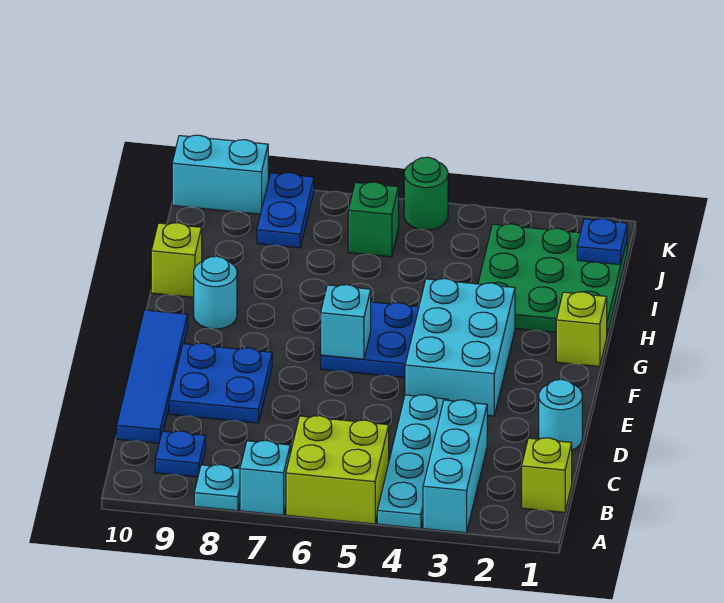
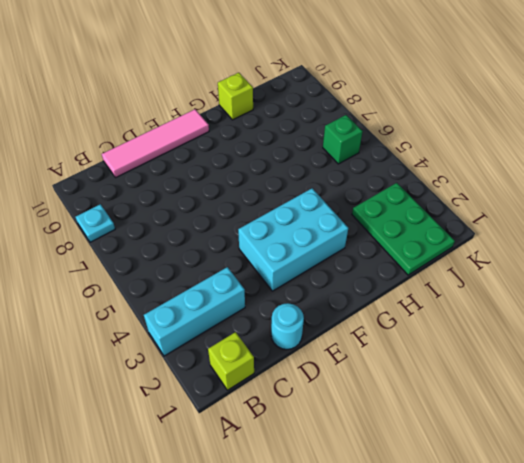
pink 1x4 tile [102,109,209,178] -> blue 1x4 tile [117,310,188,443]
green 2x3 plate [352,183,455,275] -> green 3x3 plate [478,224,627,335]
none -> cyan 1x4 plate [377,395,448,528]
none -> lime 2x2 brick [286,416,389,524]
none -> cyan 1x1 brick [240,441,290,515]

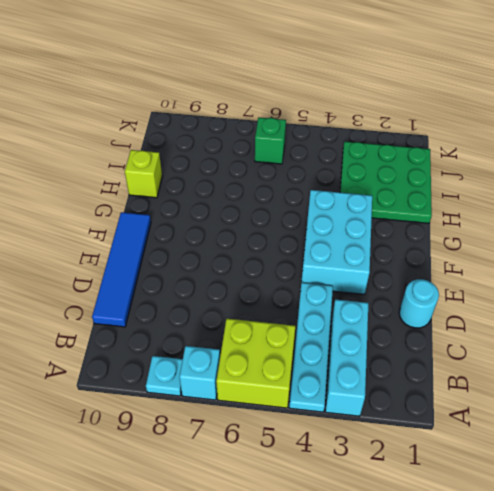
none -> lime 1x1 brick [522,438,572,512]
none -> blue 1x1 plate [155,431,206,477]
none -> blue 2x2 plate [169,343,272,423]

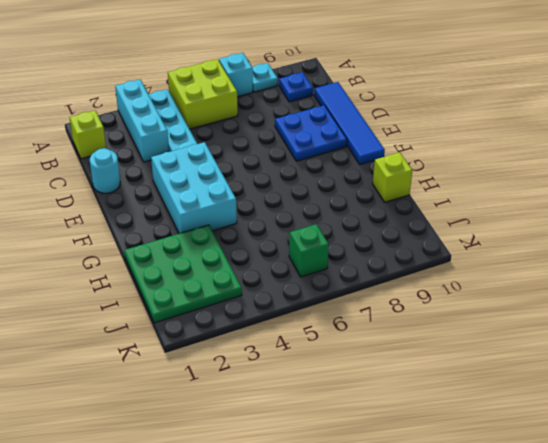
none -> blue 2x2 plate [321,302,419,377]
none -> lime 1x1 brick [556,292,607,367]
none -> cyan 1x1 round brick [194,256,237,329]

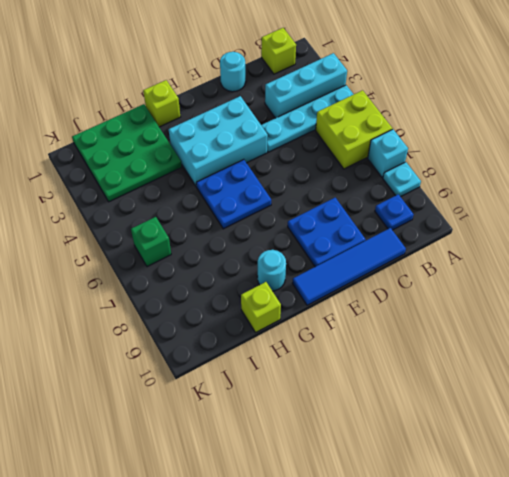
none -> blue 1x2 plate [257,173,314,248]
none -> green 1x1 round brick [404,157,448,230]
none -> cyan 1x2 brick [172,135,268,214]

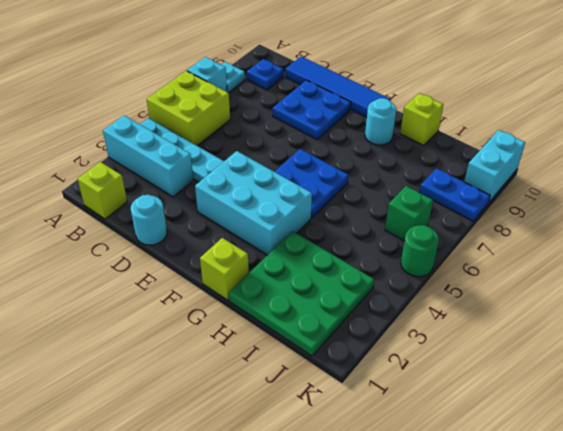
none -> cyan 1x1 brick [321,285,371,359]
none -> blue 1x1 plate [577,219,627,265]

